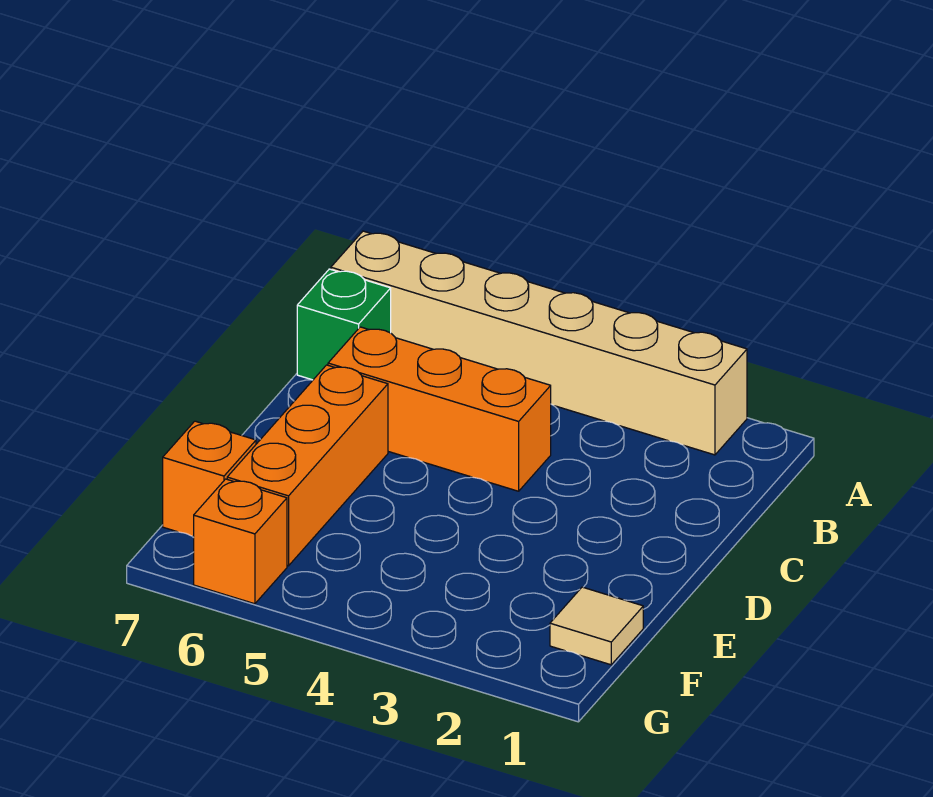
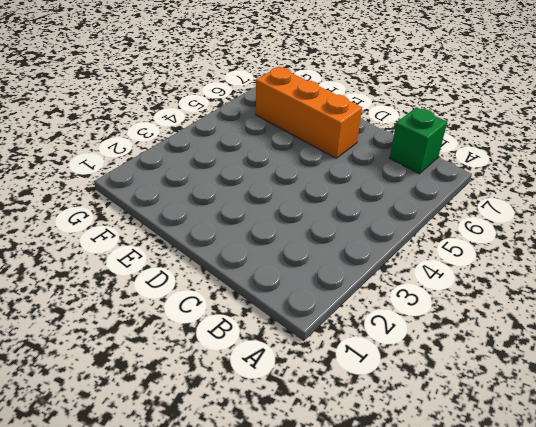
none -> tan 1x6 brick [331,231,747,455]
none -> orange 1x3 brick [328,327,551,491]

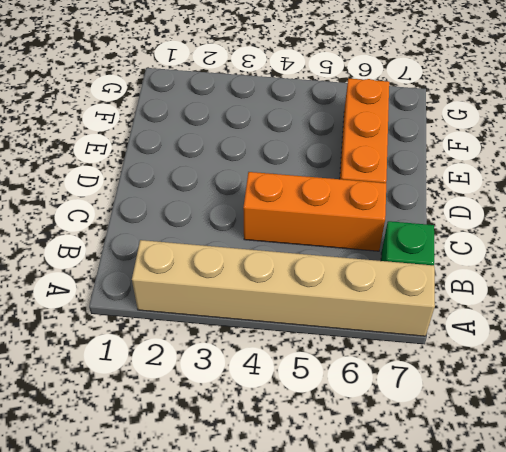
none -> tan 1x1 tile [550,587,643,665]
none -> orange 1x1 brick [163,421,256,537]

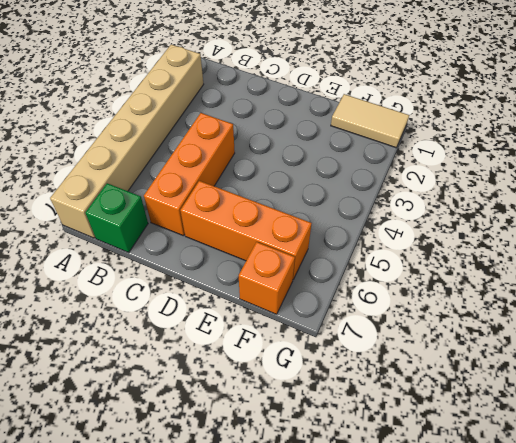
tan 1x2 tile [331,94,409,148] -> tan 1x1 tile [550,587,643,665]
none -> orange 1x1 brick [194,479,287,604]

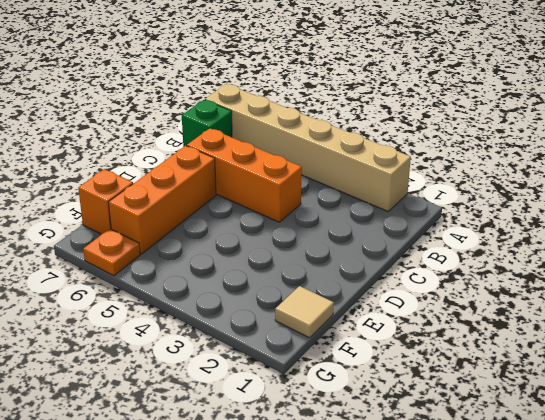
orange 1x1 plate [83,229,140,276] -> orange 1x1 brick [194,479,287,604]

